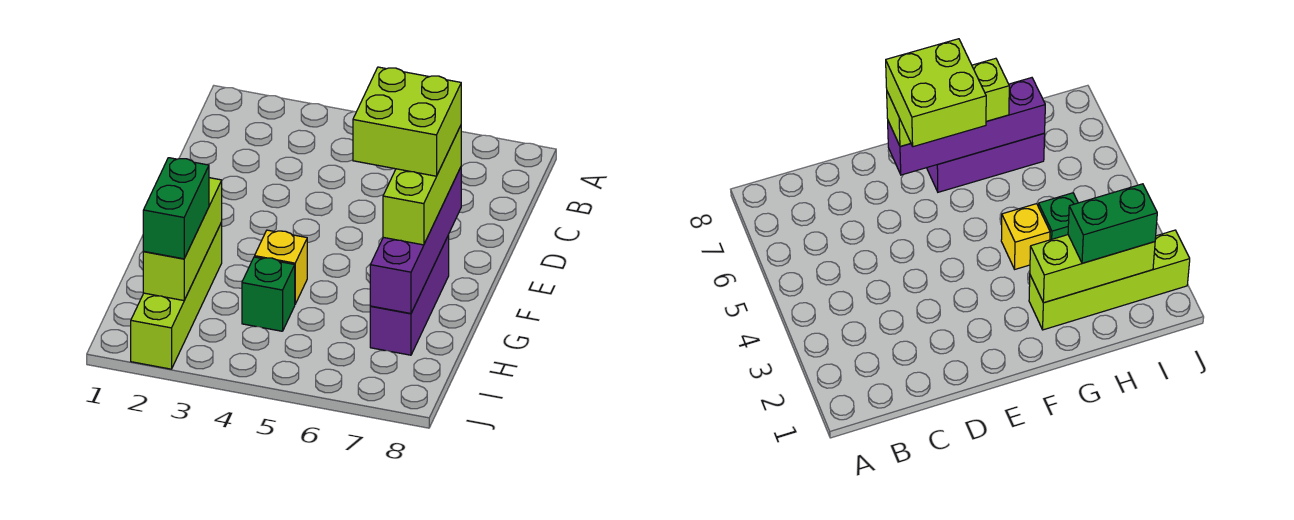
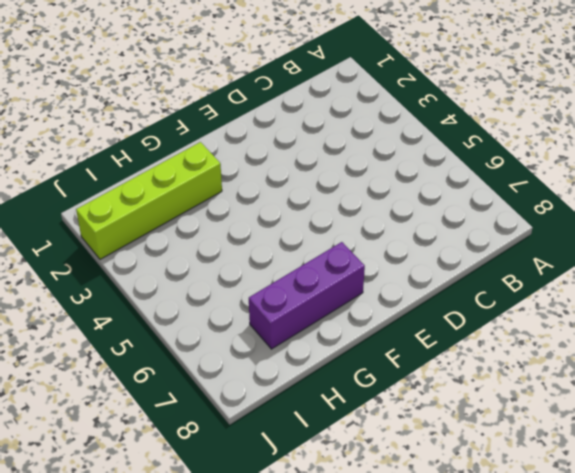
none -> yellow 1x1 brick [255,230,307,304]
none -> green 1x1 brick [242,257,295,331]

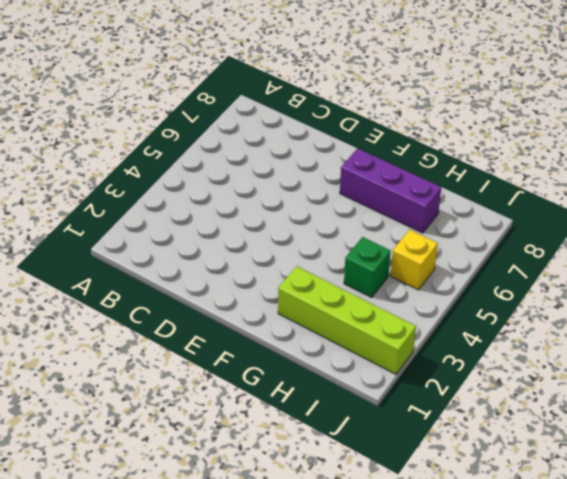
yellow 1x1 brick [391,230,438,290] -> yellow 1x1 brick moved to [255,230,307,304]
none -> purple 1x4 brick [370,167,461,313]
none -> lime 1x3 brick [143,178,222,301]

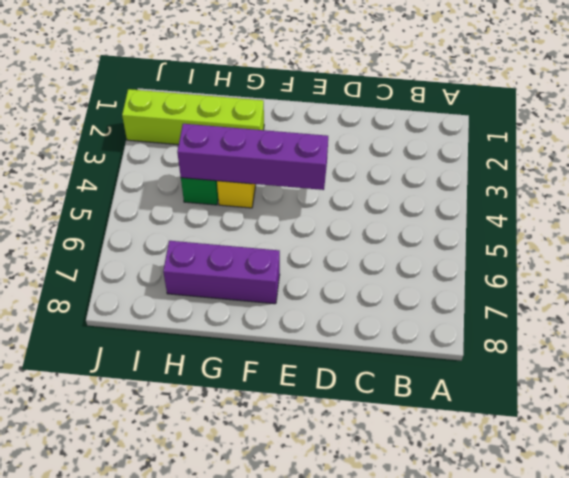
purple 1x4 brick [177,124,328,190] -> purple 1x4 brick moved to [370,167,461,313]
none -> lime 1x3 brick [143,178,222,301]
none -> lime 1x3 brick [383,126,461,245]

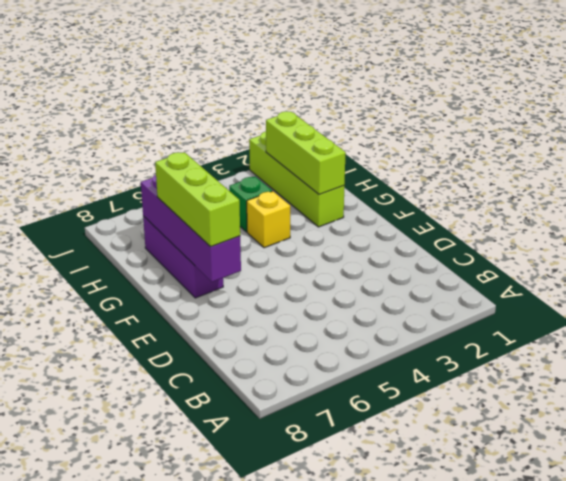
none -> green 1x2 brick [143,158,209,259]
none -> lime 2x2 brick [353,67,461,176]

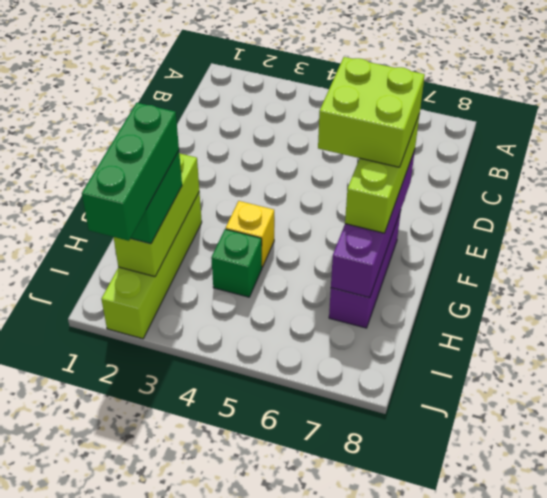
green 1x3 brick [82,103,179,241] -> none

